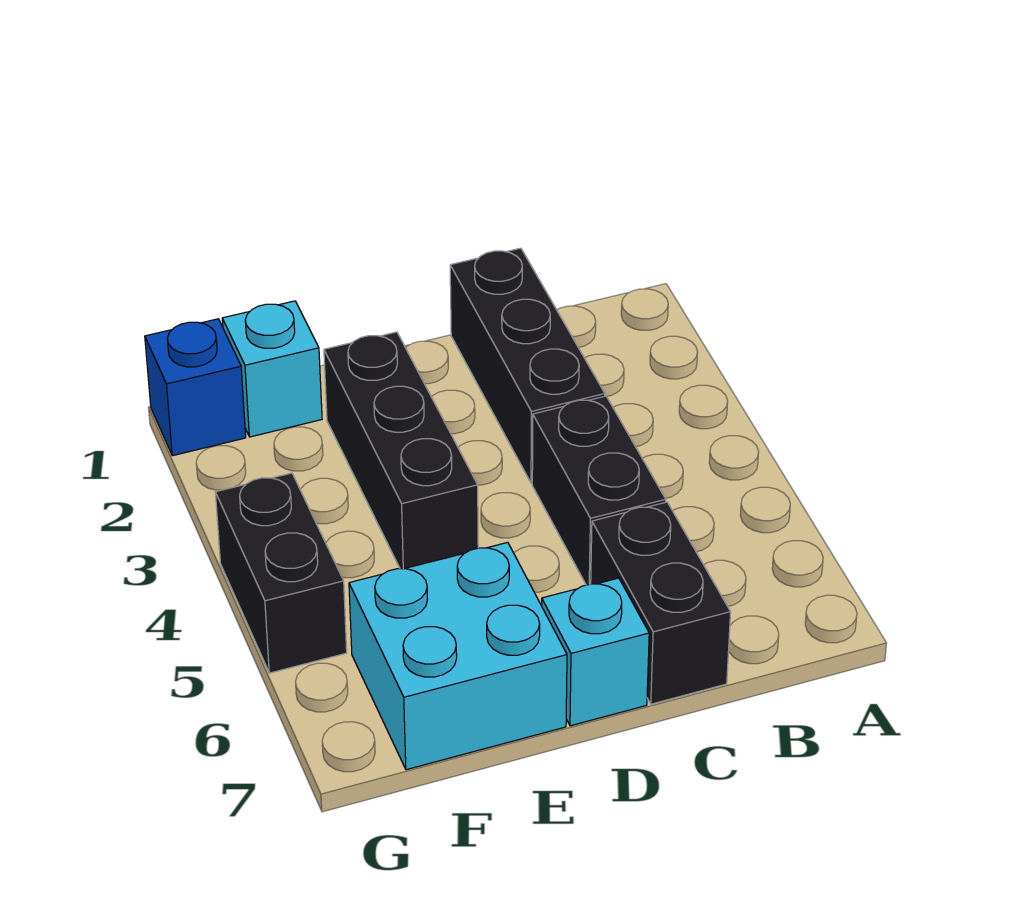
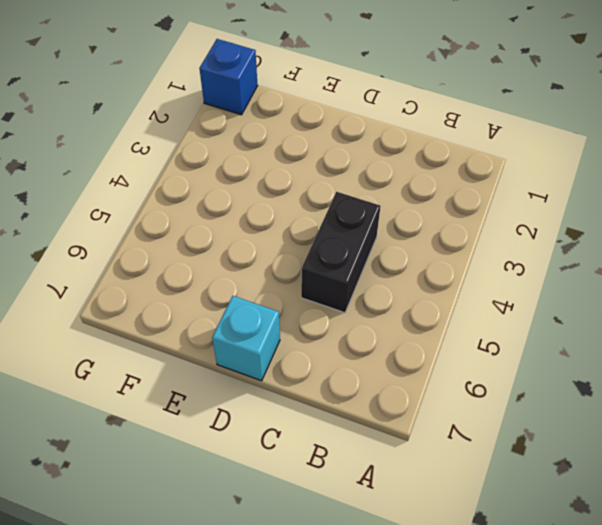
none -> black 1x3 brick [450,248,605,483]
none -> black 1x2 brick [591,502,731,704]

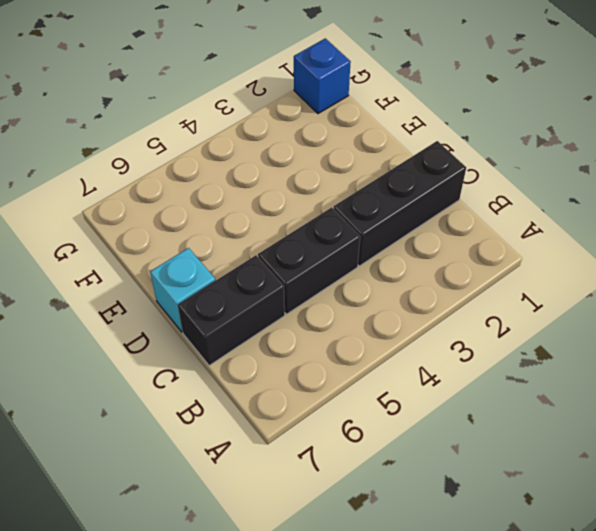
none -> black 1x3 brick [324,332,478,569]
none -> cyan 2x2 brick [349,542,567,770]

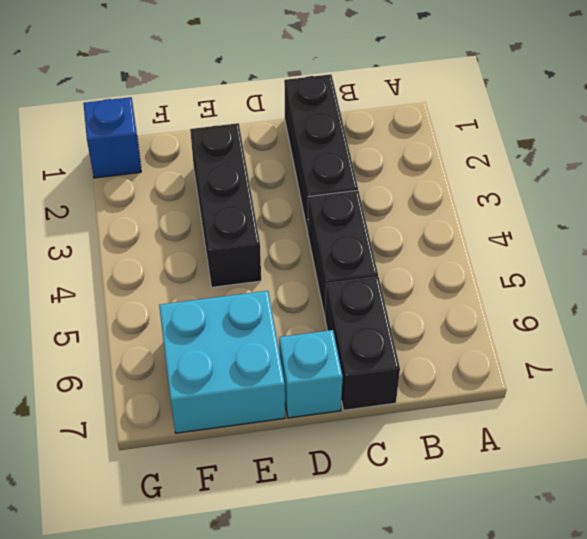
none -> cyan 1x1 brick [222,301,322,437]
none -> black 1x2 brick [215,473,347,673]

